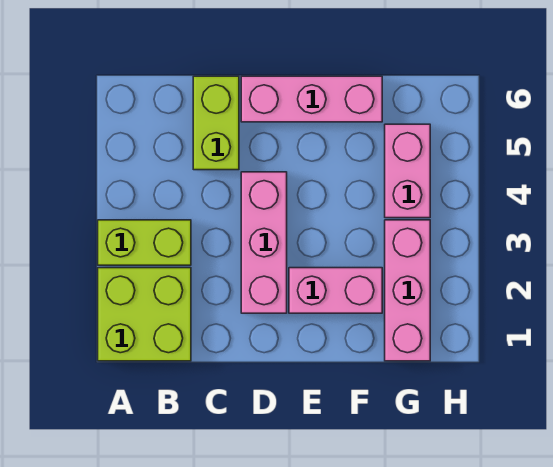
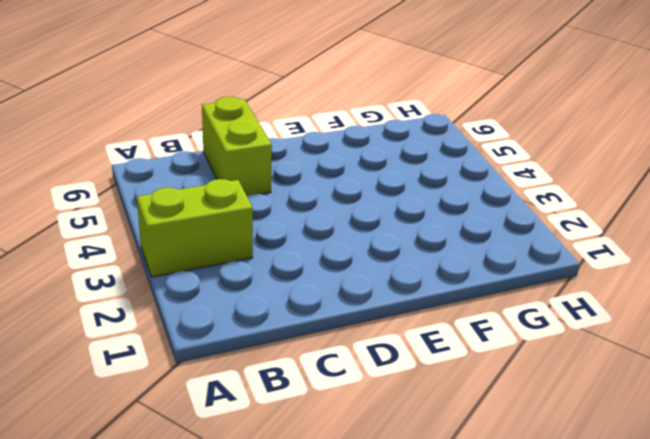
none -> lime 2x2 brick [98,268,191,361]
none -> pink 1x3 brick [241,172,287,313]

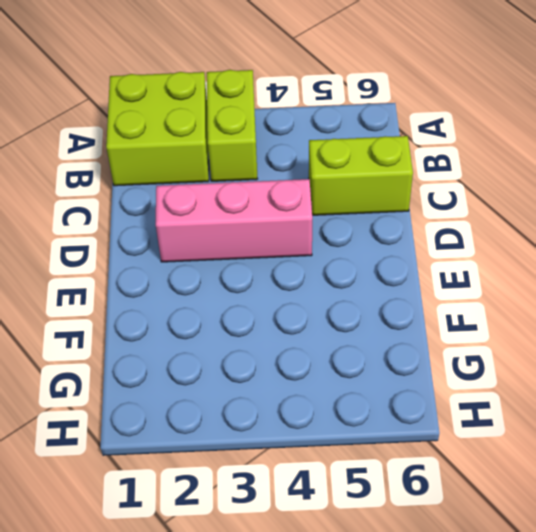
none -> pink 1x3 brick [241,76,382,122]
none -> pink 1x2 brick [289,268,382,313]

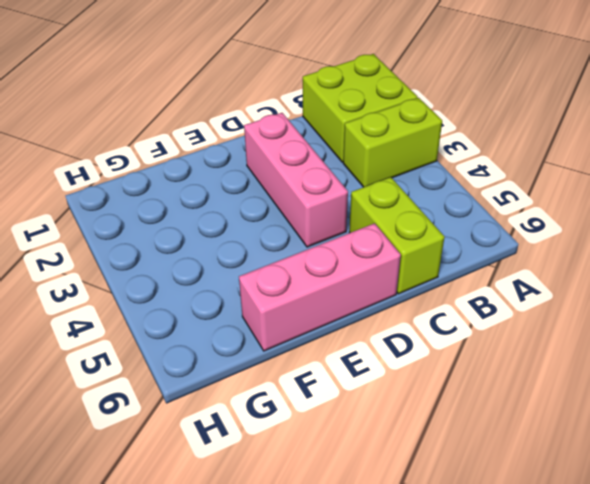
none -> pink 1x2 brick [289,268,382,313]
none -> pink 1x3 brick [385,220,430,361]

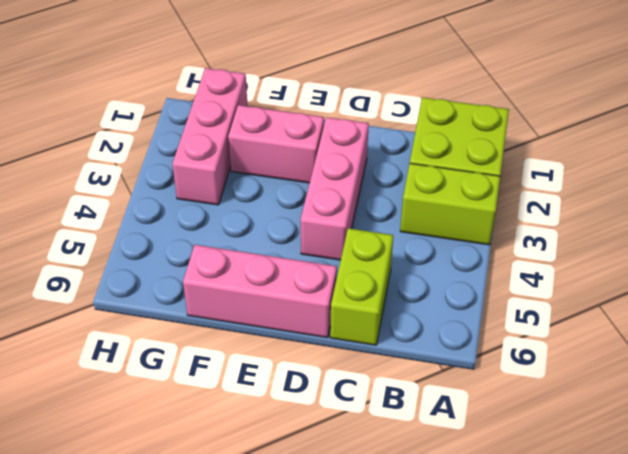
none -> pink 1x2 brick [385,124,430,218]

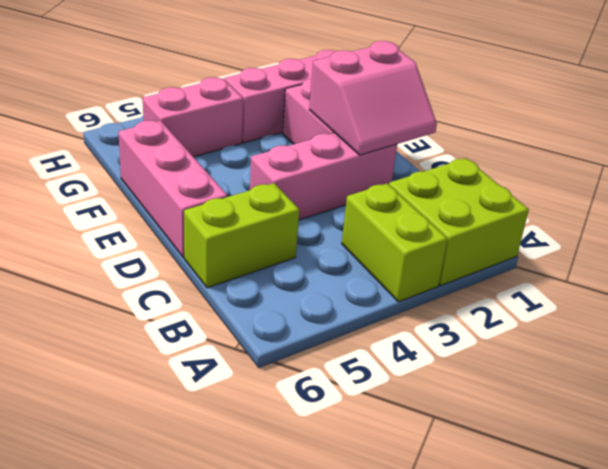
pink 2x2 slope [309,41,437,155] -> none

